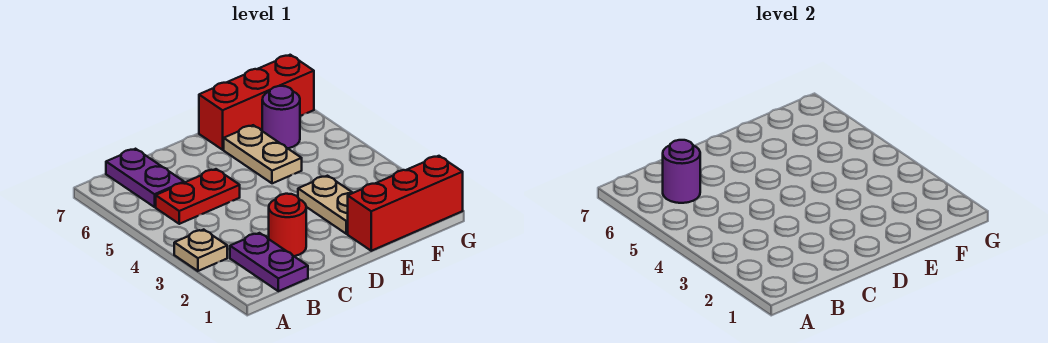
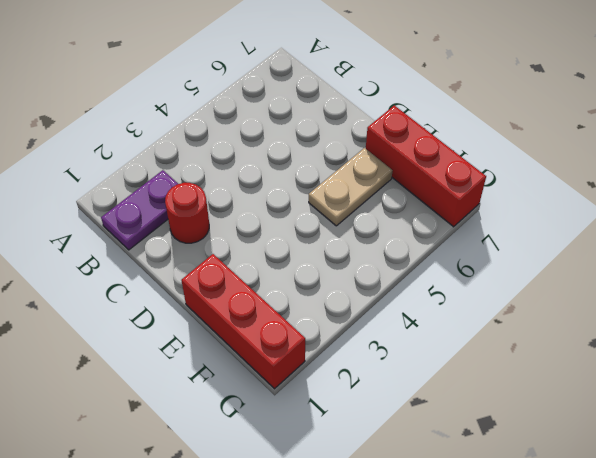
none -> tan 1x1 plate [174,230,227,271]
none -> red 1x2 plate [156,169,240,224]

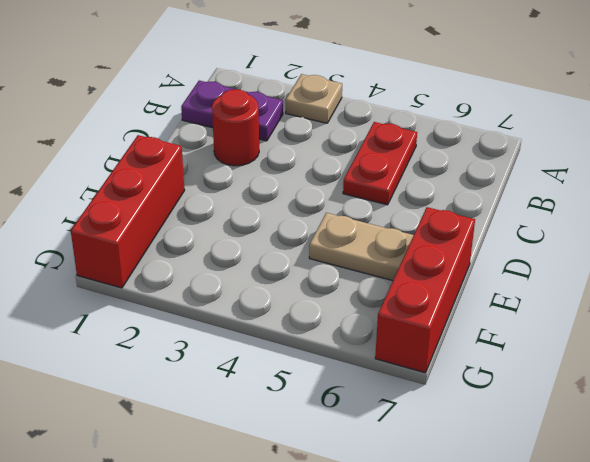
none -> purple 1x2 plate [106,149,184,207]
none -> tan 1x2 plate [298,176,353,234]

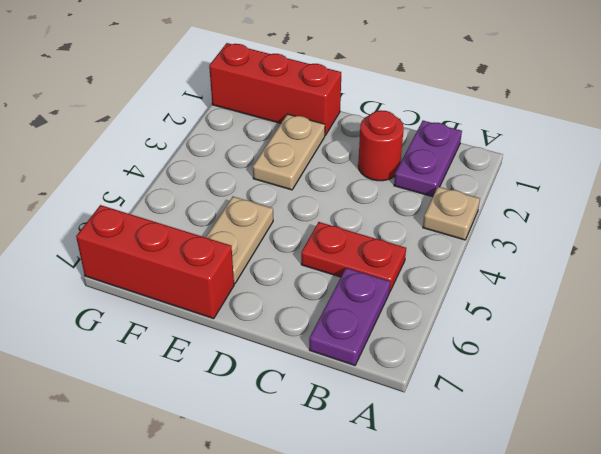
none -> purple 1x1 round brick [262,86,300,148]
none -> purple 1x1 round brick [663,140,700,203]

